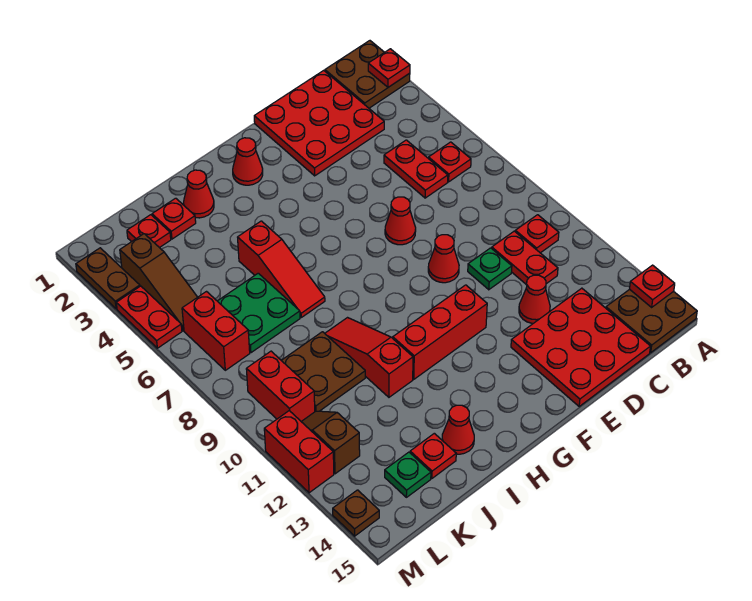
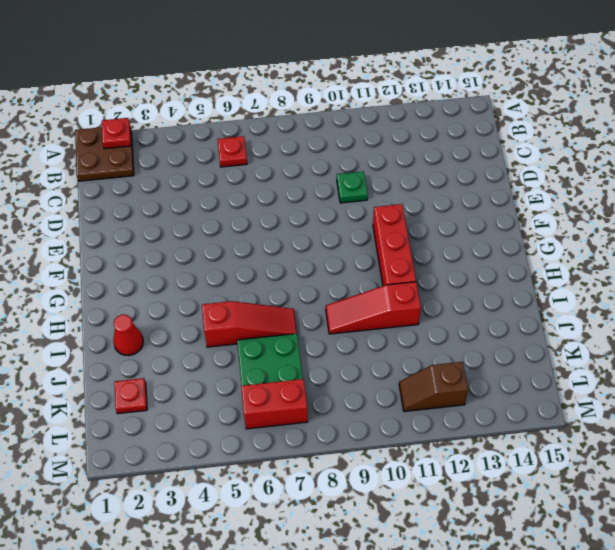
none -> brown 2x2 plate [606,289,697,353]
none -> red 1x1 plate [515,215,559,253]
none -> red 3x3 plate [254,70,384,176]
none -> red 1x2 plate [384,140,448,198]

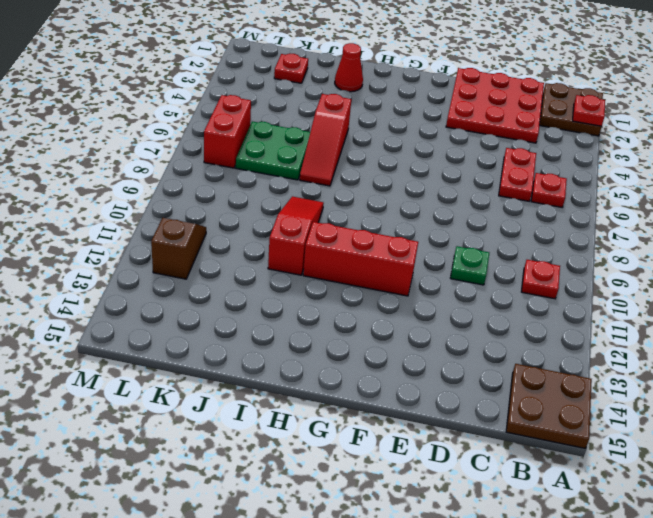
none -> red 1x2 plate [492,231,558,285]
none -> red 3x3 plate [511,288,650,406]
none -> red 1x1 cone [519,275,550,323]
none -> red 1x1 cone [385,197,416,245]

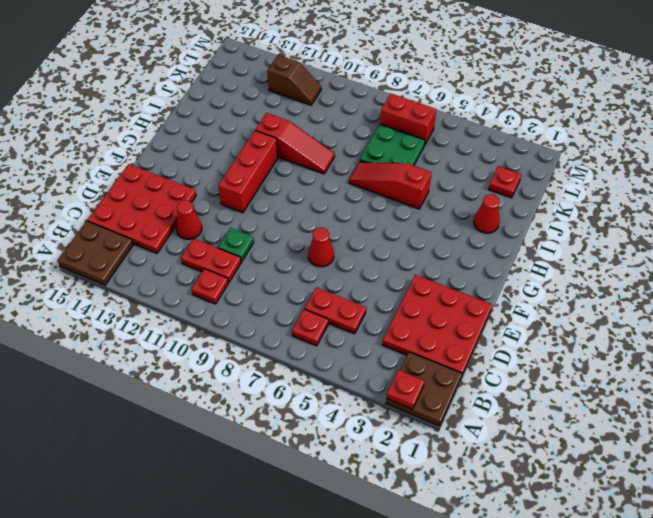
none -> red 1x1 cone [428,235,459,283]
none -> red 1x1 cone [233,138,263,185]
none -> red 1x1 cone [442,405,474,454]
none -> red 1x1 plate [152,198,196,239]

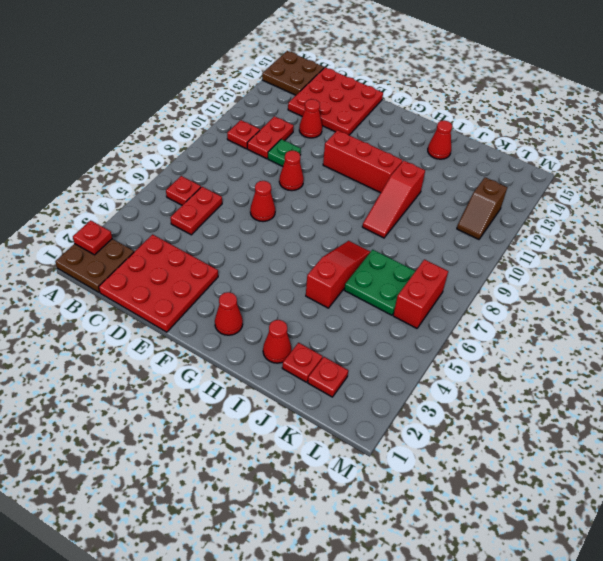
none -> brown 2x2 plate [281,332,365,411]
none -> red 1x1 plate [410,433,456,478]
none -> green 1x1 plate [385,452,431,497]
none -> brown 1x3 slope [120,234,197,331]

